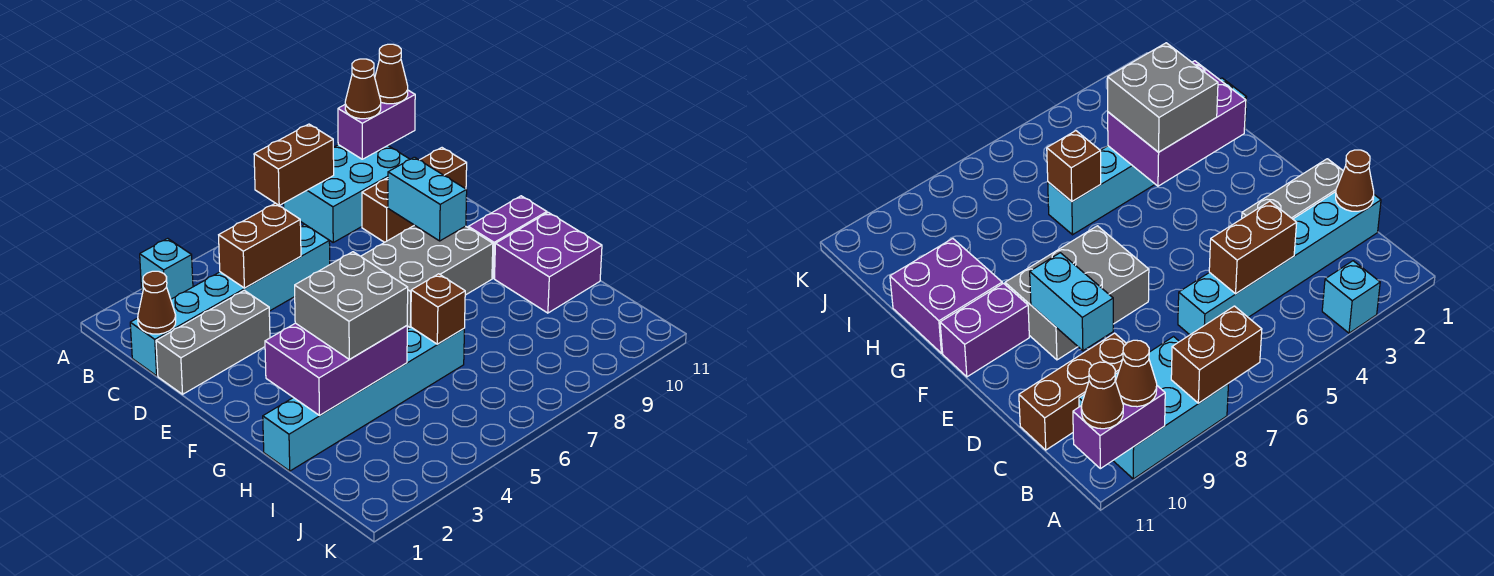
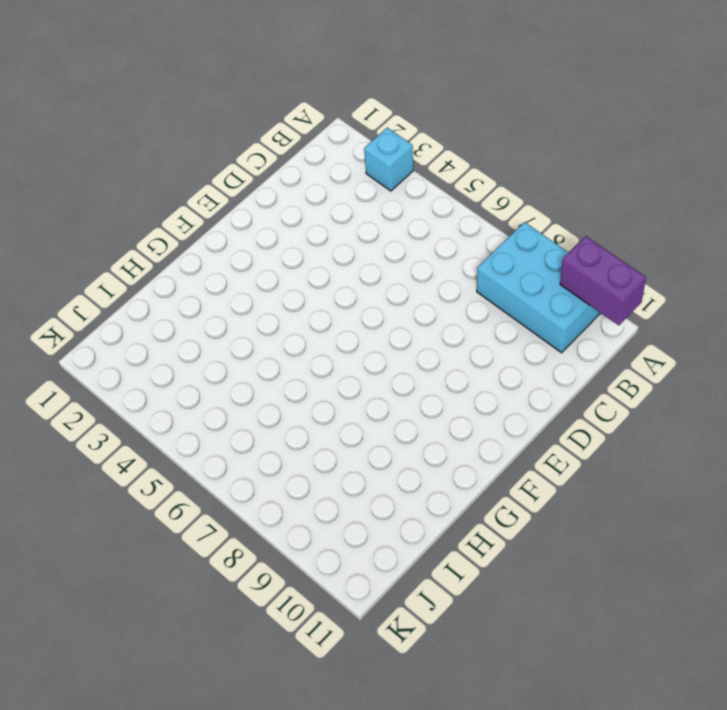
none -> cyan 1x6 brick [130,224,330,376]
none -> brown 1x3 brick [362,148,467,242]
none -> grey 1x3 brick [156,290,270,394]

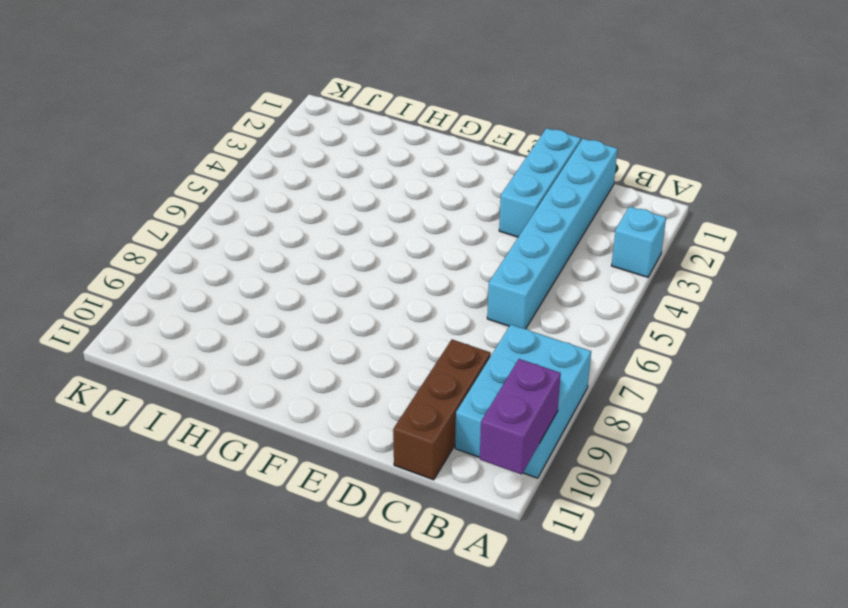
cyan 1x3 brick [499,128,581,237] -> grey 1x3 brick [156,290,270,394]
none -> grey 2x3 brick [361,225,493,327]
none -> purple 1x2 brick [468,196,547,278]
none -> purple 2x2 brick [495,212,602,313]

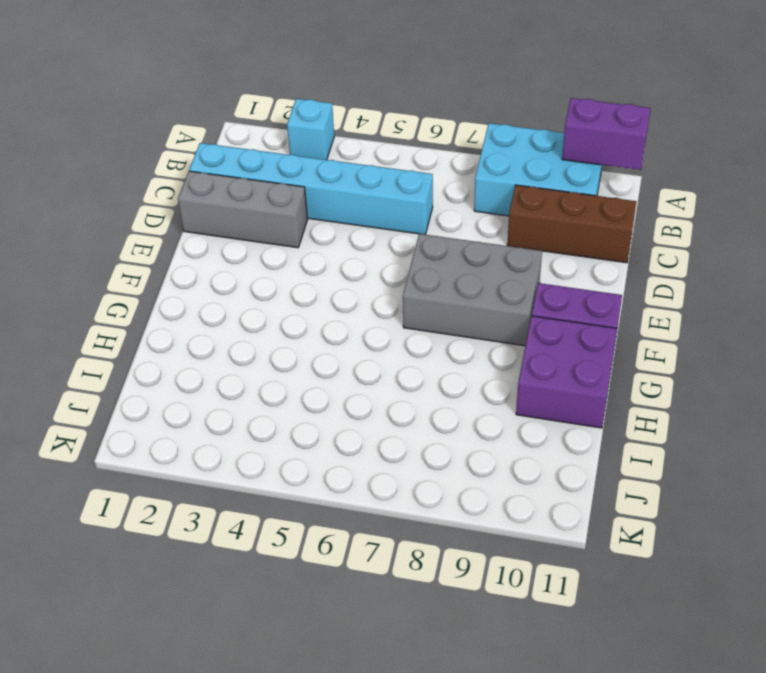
none -> cyan 1x6 brick [263,327,464,471]
none -> brown 1x2 brick [254,124,334,205]
none -> brown 1x1 cone [138,271,176,334]

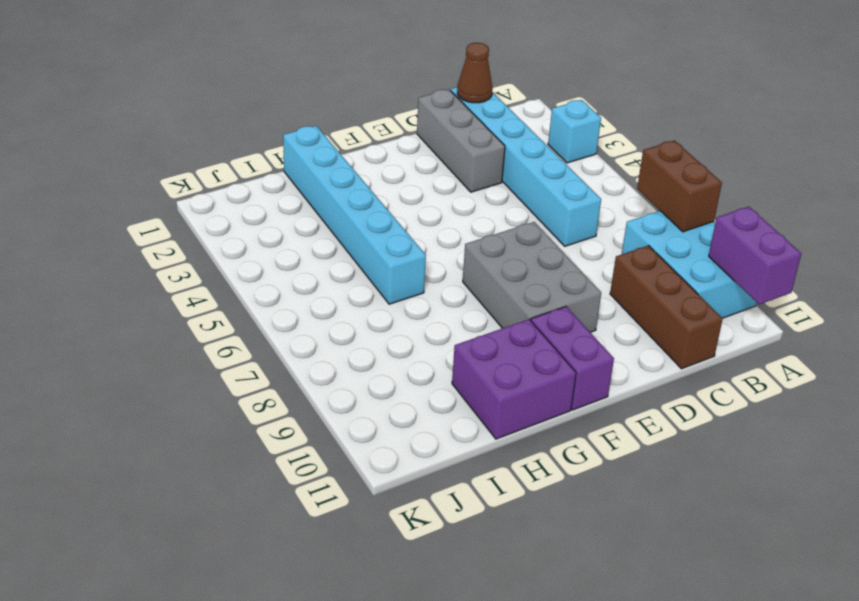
none -> brown 1x2 brick [219,203,301,288]
none -> cyan 1x2 brick [388,157,467,241]
none -> purple 2x3 brick [265,323,407,415]

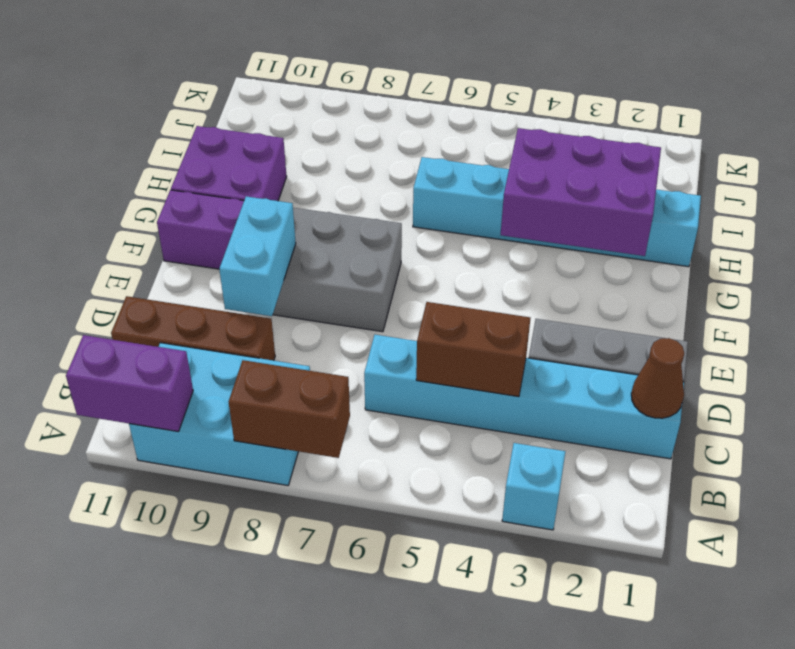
none -> brown 1x1 brick [411,274,465,344]
none -> brown 1x1 cone [345,59,381,119]
none -> brown 1x1 cone [375,44,408,104]

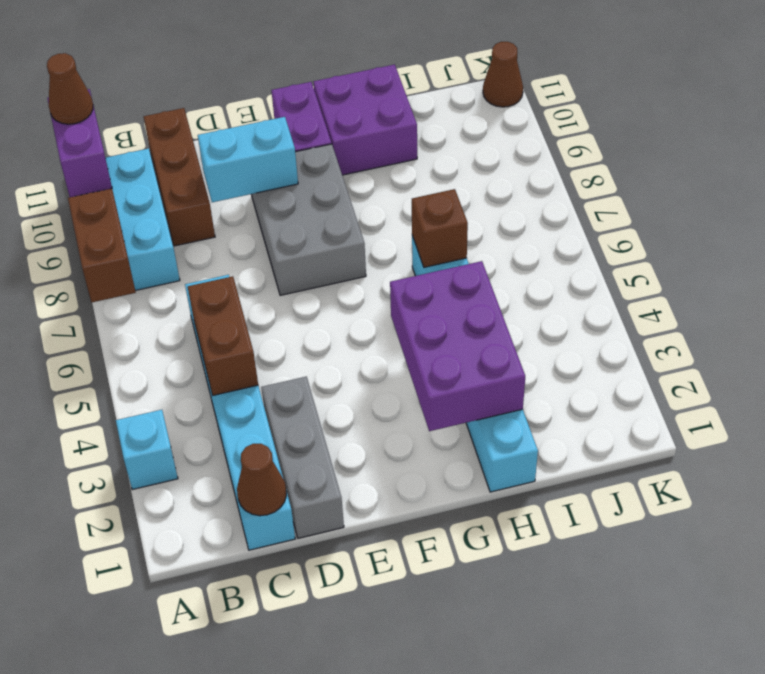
brown 1x1 cone [483,42,523,107] -> brown 1x1 cone moved to [345,59,381,119]
none -> grey 2x2 brick [295,252,408,359]

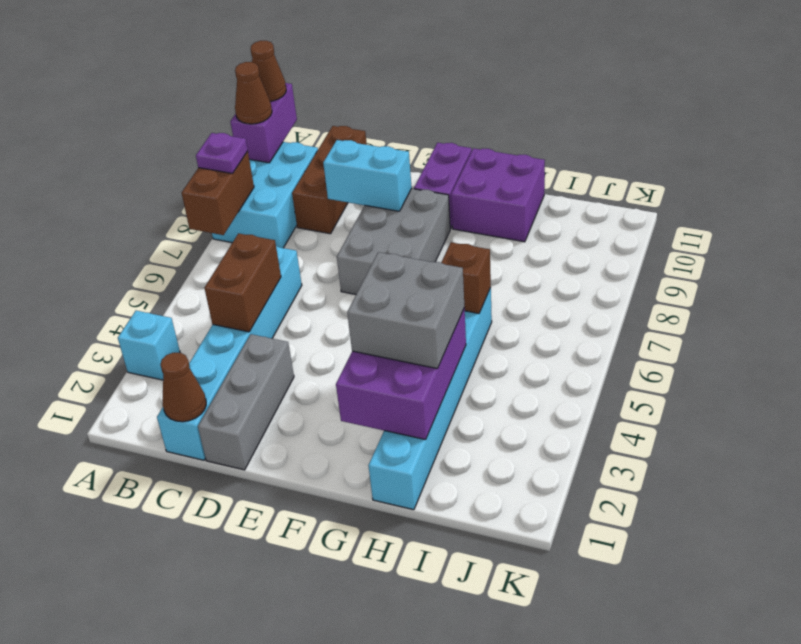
purple 1x1 plate [196,133,248,173] -> none

